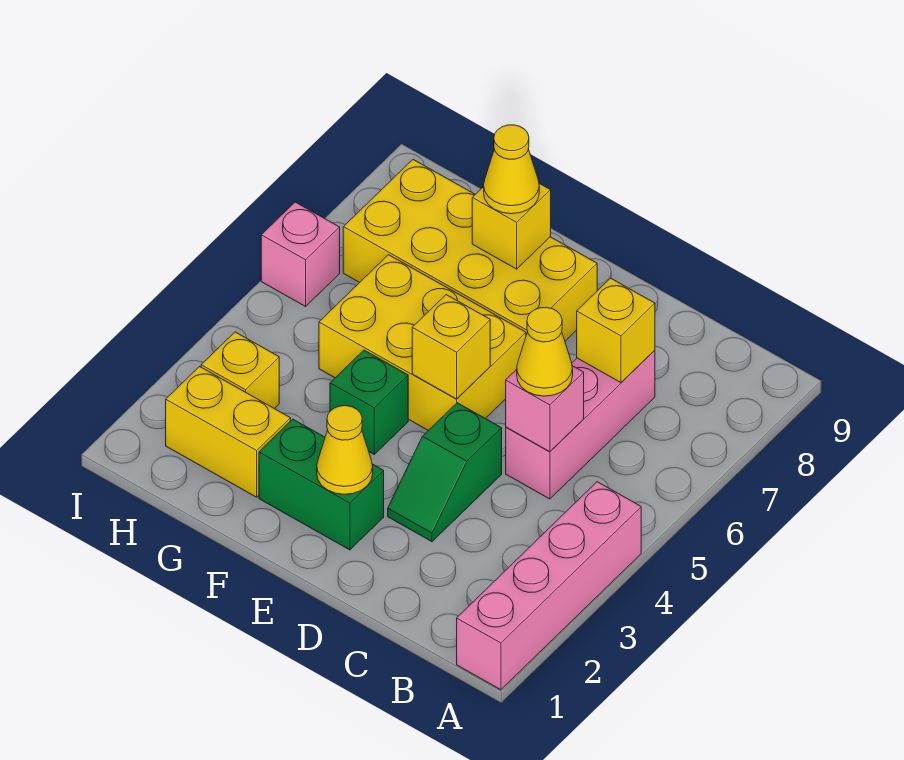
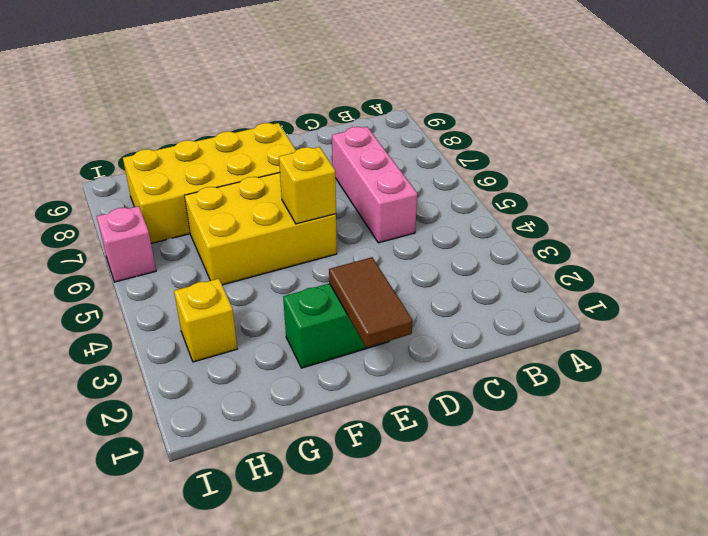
brown 1x2 tile [329,257,413,348] -> yellow 1x1 cone [317,406,373,494]
none -> pink 1x4 brick [457,482,641,690]
none -> green 1x2 slope [388,403,502,542]
none -> green 1x1 brick [330,350,408,454]

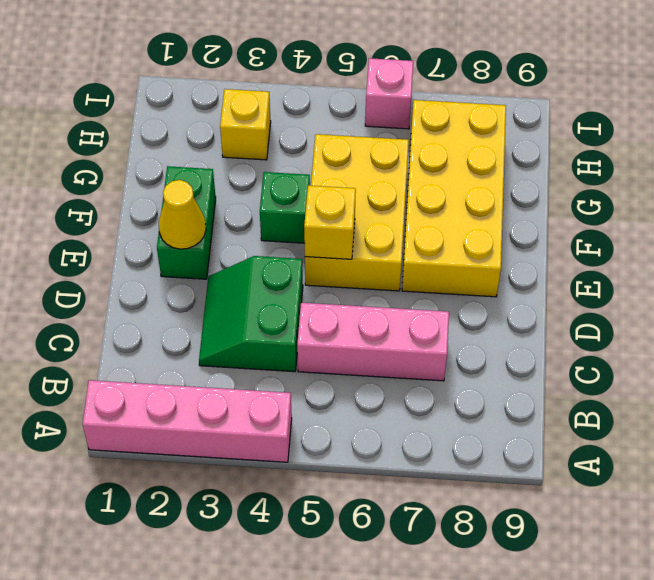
green 2x2 slope [199,256,303,372] -> green 1x2 slope [388,403,502,542]
none -> yellow 1x2 brick [166,367,291,497]
none -> pink 1x1 brick [506,366,584,452]
none -> yellow 1x1 brick [577,278,655,383]

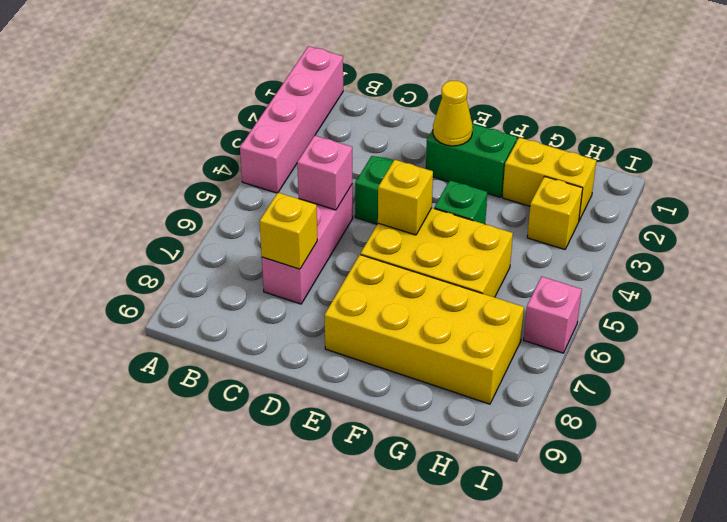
none -> yellow 1x1 brick [472,183,551,269]
none -> yellow 1x1 cone [517,307,573,396]
none -> yellow 1x1 cone [484,125,539,214]

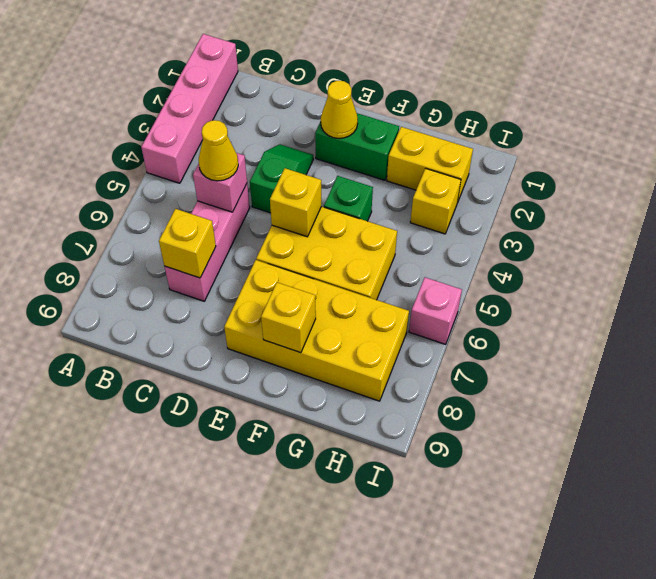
none -> yellow 1x1 cone [484,125,539,214]

